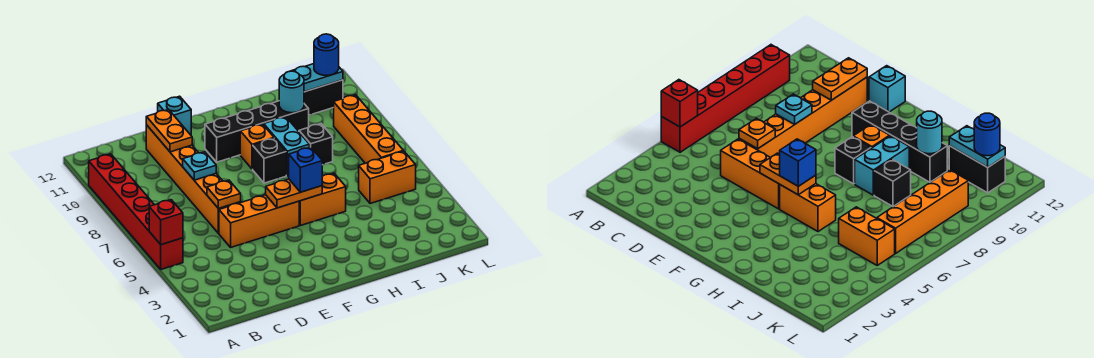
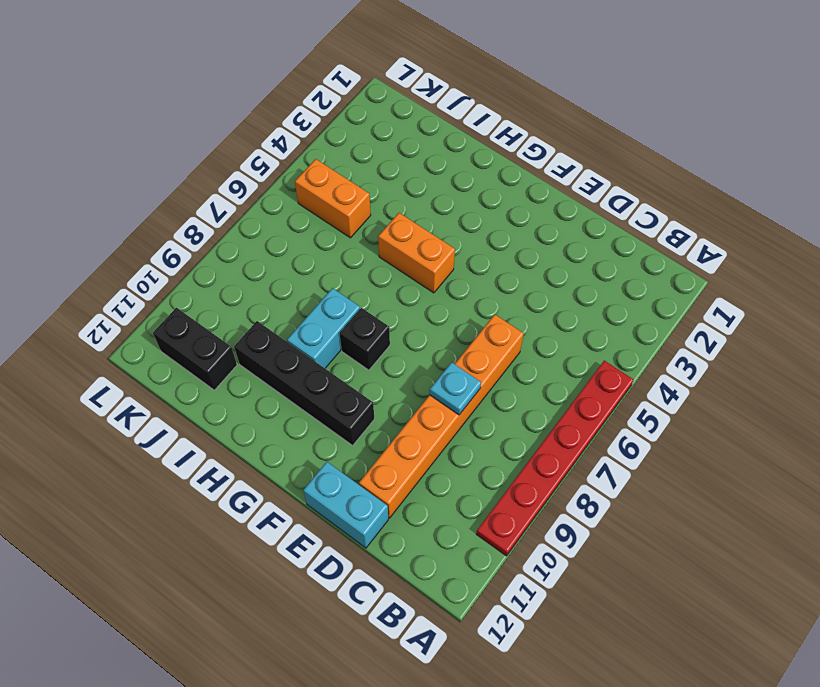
red 1x6 plate [476,361,633,556] -> red 1x6 brick [89,154,183,269]
cyan 1x2 brick [303,462,388,548] -> cyan 1x1 brick [158,96,191,135]
none -> orange 1x3 brick [219,195,299,247]
none -> orange 1x1 brick [240,124,274,169]
none -> black 1x1 brick [299,124,333,165]

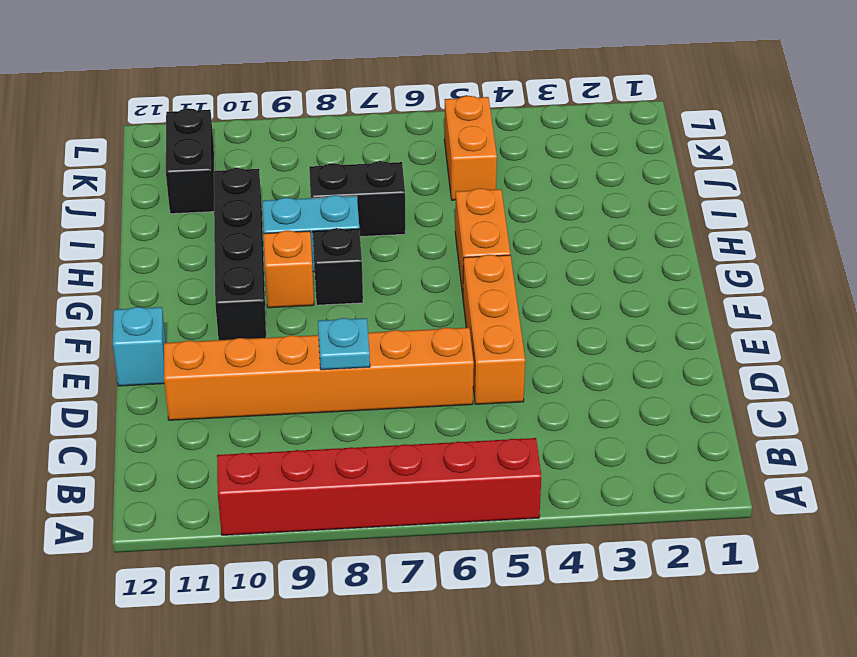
black 1x2 brick [309,161,406,237] -> black 1x1 brick [299,124,333,165]
none -> orange 1x4 brick [334,95,403,163]
none -> red 1x1 brick [149,200,183,245]
none -> orange 1x1 plate [207,180,241,209]

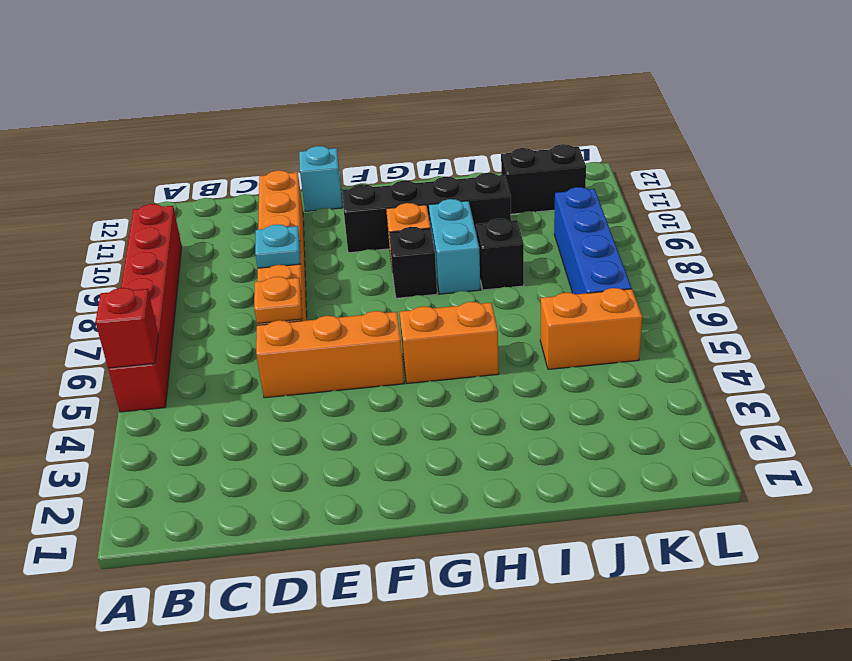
blue 1x4 brick [554,187,632,294] -> orange 1x4 brick [334,95,403,163]
none -> orange 1x2 plate [146,109,192,152]
none -> orange 1x2 plate [266,179,322,208]
none -> cyan 1x1 round brick [279,71,304,113]

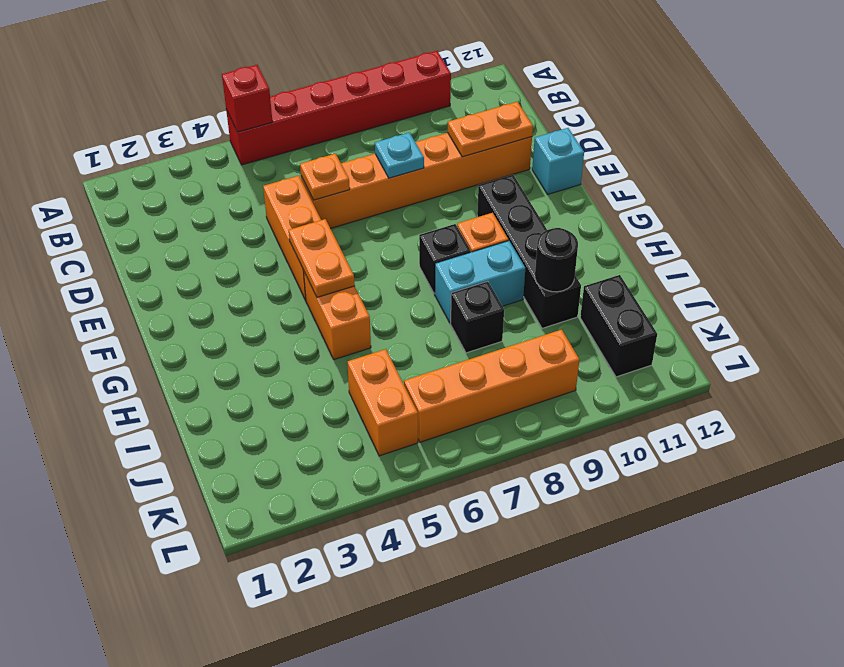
black 1x1 round brick [535,228,578,292] -> cyan 1x1 round brick [279,71,304,113]
none -> cyan 1x2 plate [289,64,343,92]
none -> blue 1x1 brick [289,147,322,192]
none -> blue 1x1 round brick [314,34,339,75]

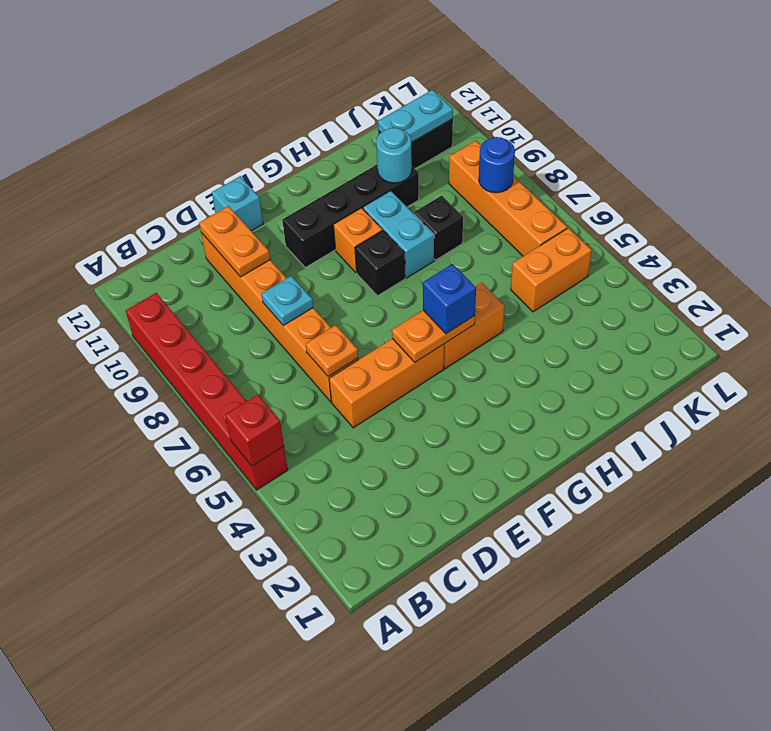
blue 1x1 round brick [479,137,515,193] -> blue 1x1 round brick moved to [314,34,339,75]

